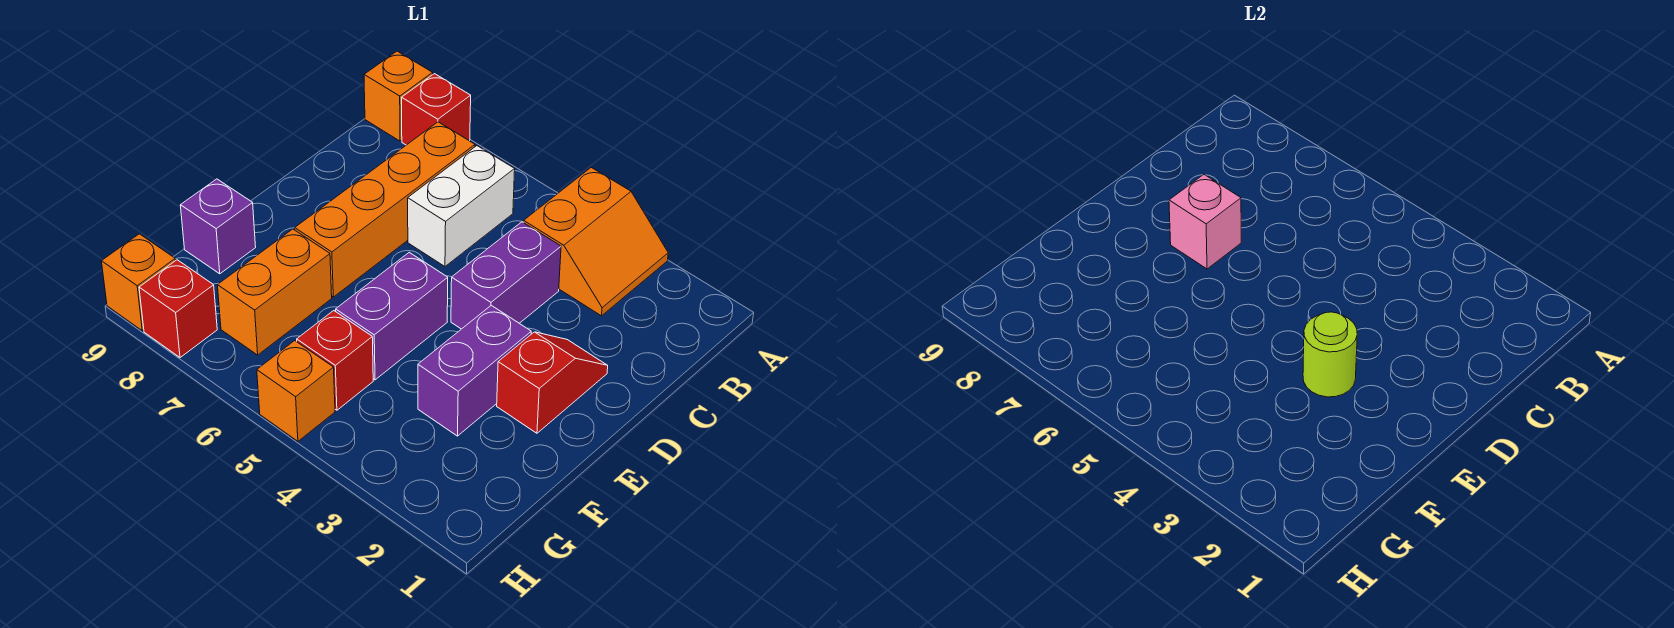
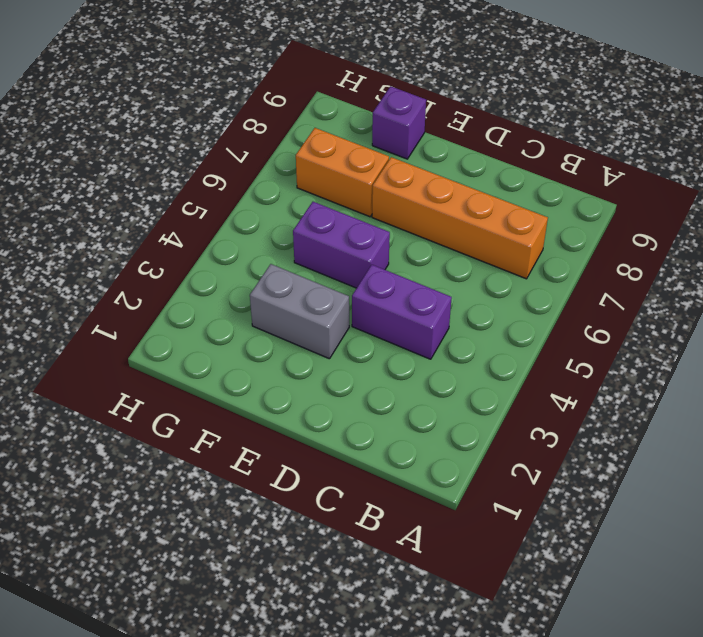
grey 1x2 brick [250,264,349,359] -> purple 1x2 brick [418,305,531,436]
none -> orange 2x2 slope [524,168,668,316]
none -> red 1x1 brick [402,74,471,145]
none -> orange 1x1 brick [364,51,433,141]

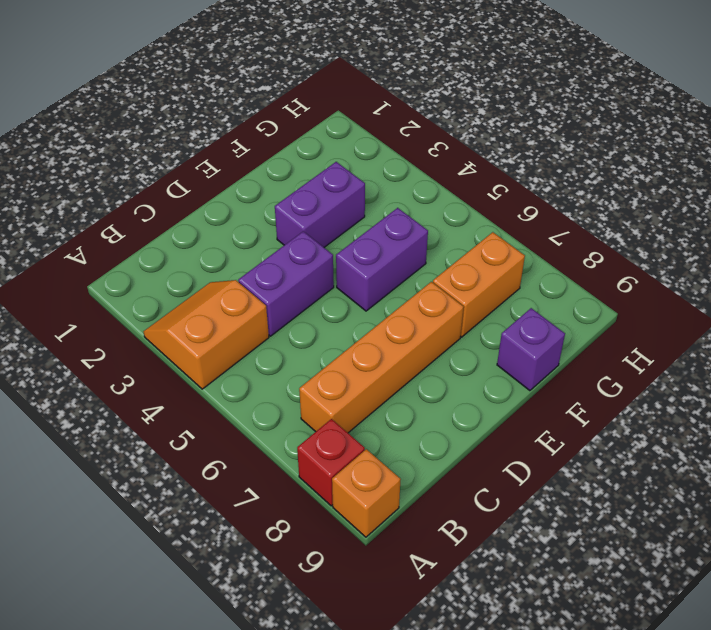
none -> white 1x2 brick [408,146,515,266]
none -> red 1x2 slope [497,332,608,433]
none -> red 1x1 brick [297,311,373,410]

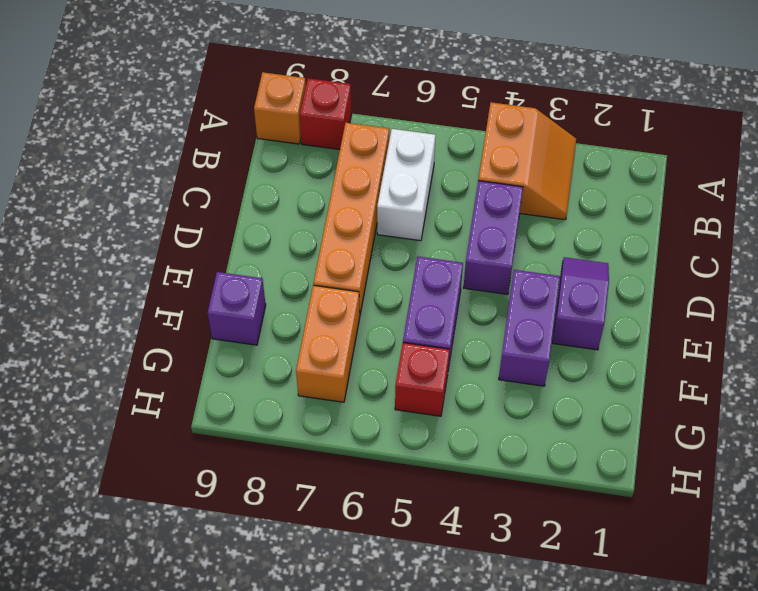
purple 1x2 slope [552,257,609,350] -> red 1x2 slope [497,332,608,433]
none -> orange 1x1 brick [257,341,335,441]
none -> red 1x1 brick [139,260,217,358]
none -> orange 1x1 brick [102,234,175,331]

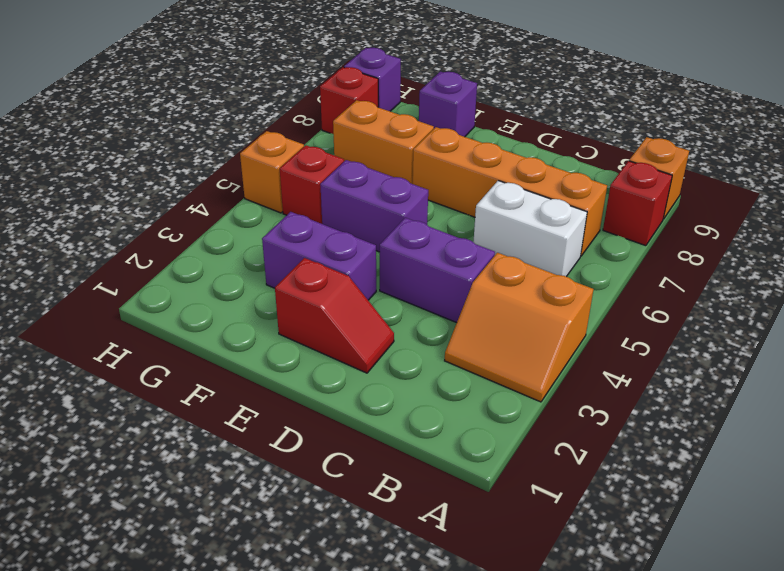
purple 1x1 brick [344,48,401,111] -> orange 1x1 brick [102,234,175,331]
none -> pink 1x1 brick [1169,175,1241,269]
none -> lime 1x1 round brick [1303,312,1357,397]

